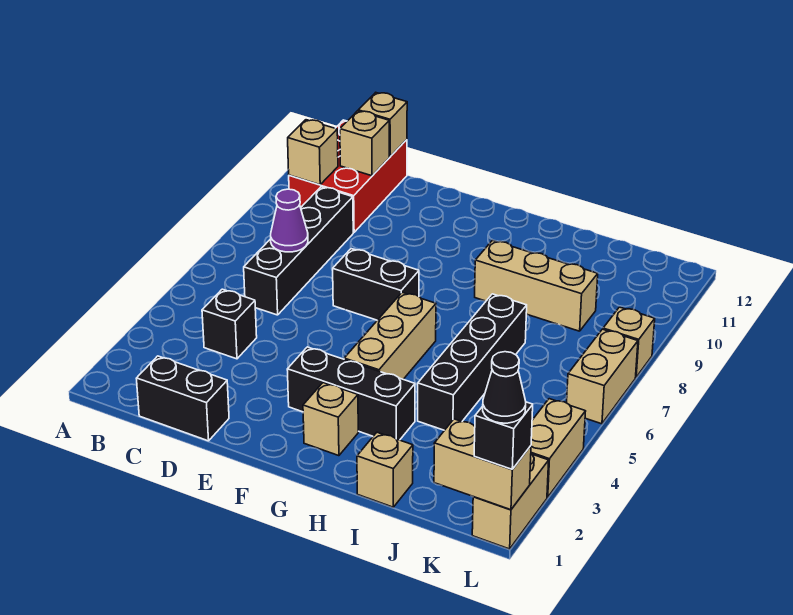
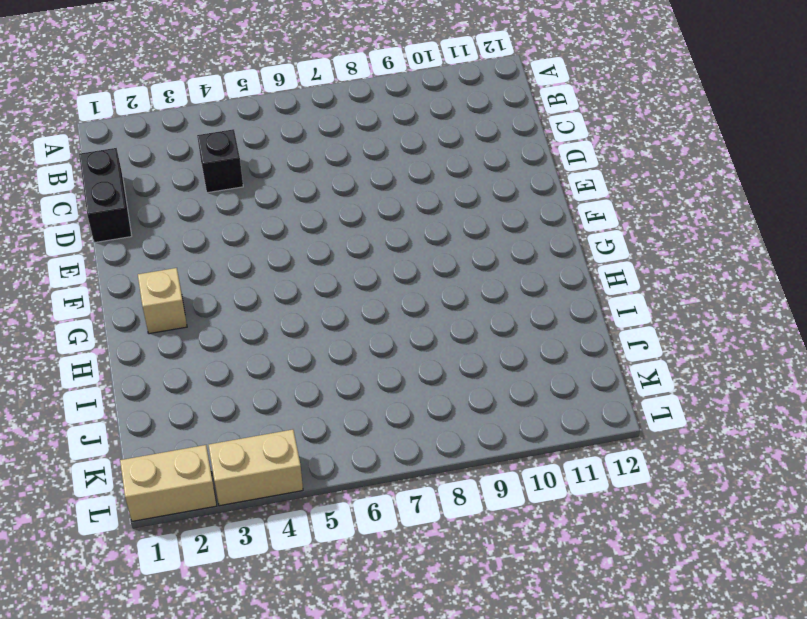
none -> red 2x3 brick [289,120,407,232]
none -> black 1x4 brick [244,187,353,315]
none -> black 1x2 brick [333,249,419,320]

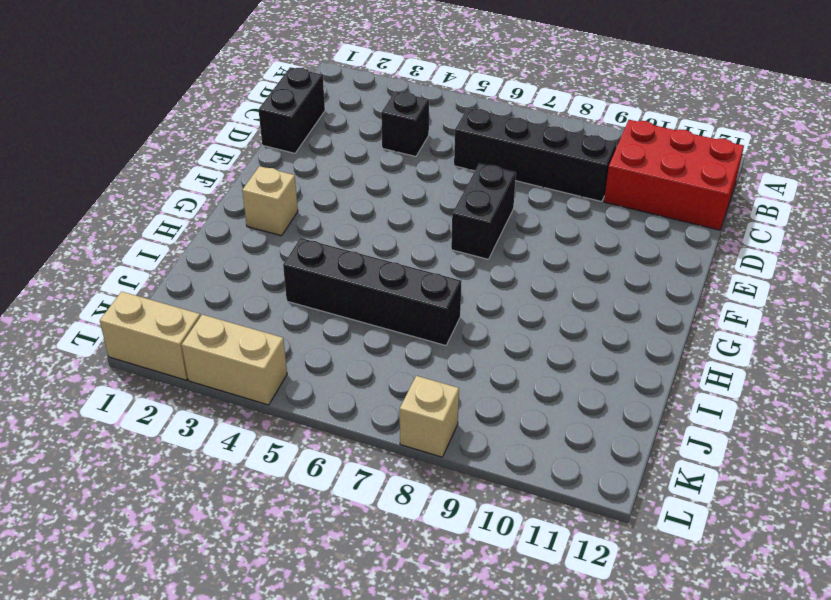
none -> black 1x3 brick [287,347,415,440]
none -> tan 1x3 brick [344,292,436,379]
none -> tan 1x3 brick [475,240,598,331]

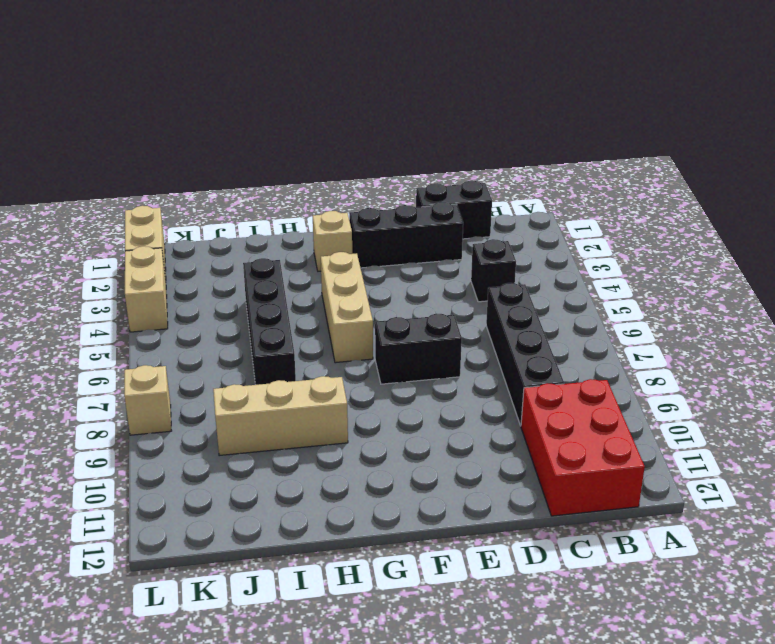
black 1x3 brick [349,202,463,268] -> black 1x3 brick moved to [287,347,415,440]
none -> tan 1x1 brick [357,432,413,507]
none -> tan 1x2 brick [567,329,638,424]
none -> tan 1x1 brick [288,120,338,185]

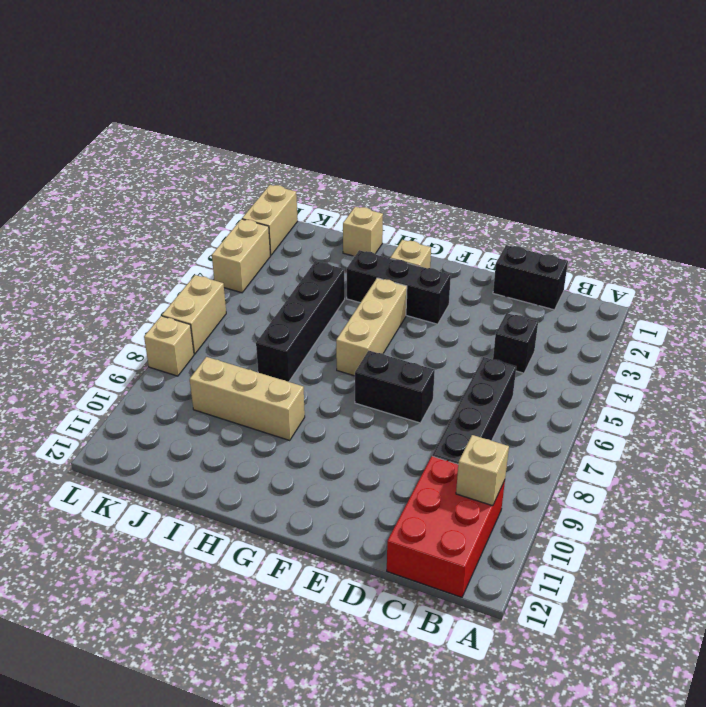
none -> purple 1x1 cone [271,189,308,252]
none -> tan 1x1 brick [340,111,389,176]
none -> tan 1x1 brick [358,93,407,157]

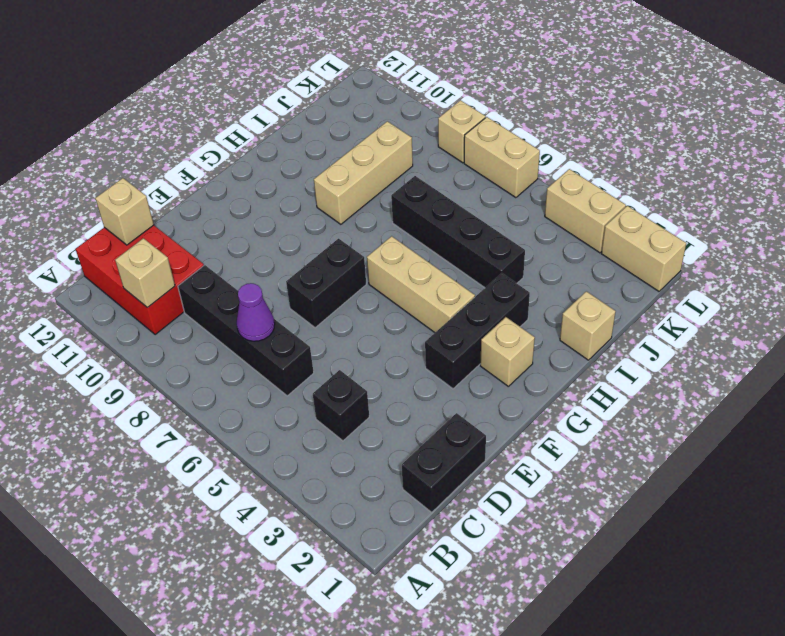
none -> tan 1x1 brick [340,111,389,176]
none -> tan 1x2 brick [434,419,531,510]
none -> black 1x1 brick [474,402,533,469]

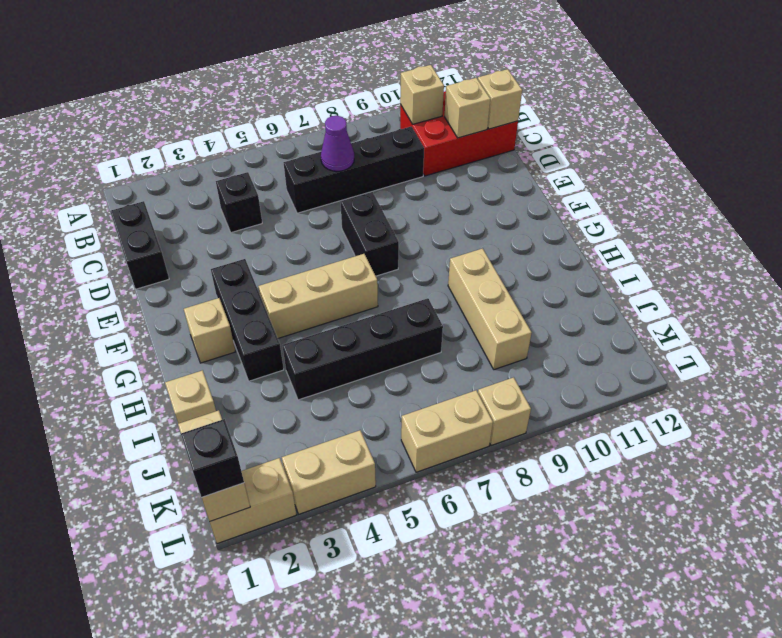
none -> black 1x1 cone [483,352,526,423]

